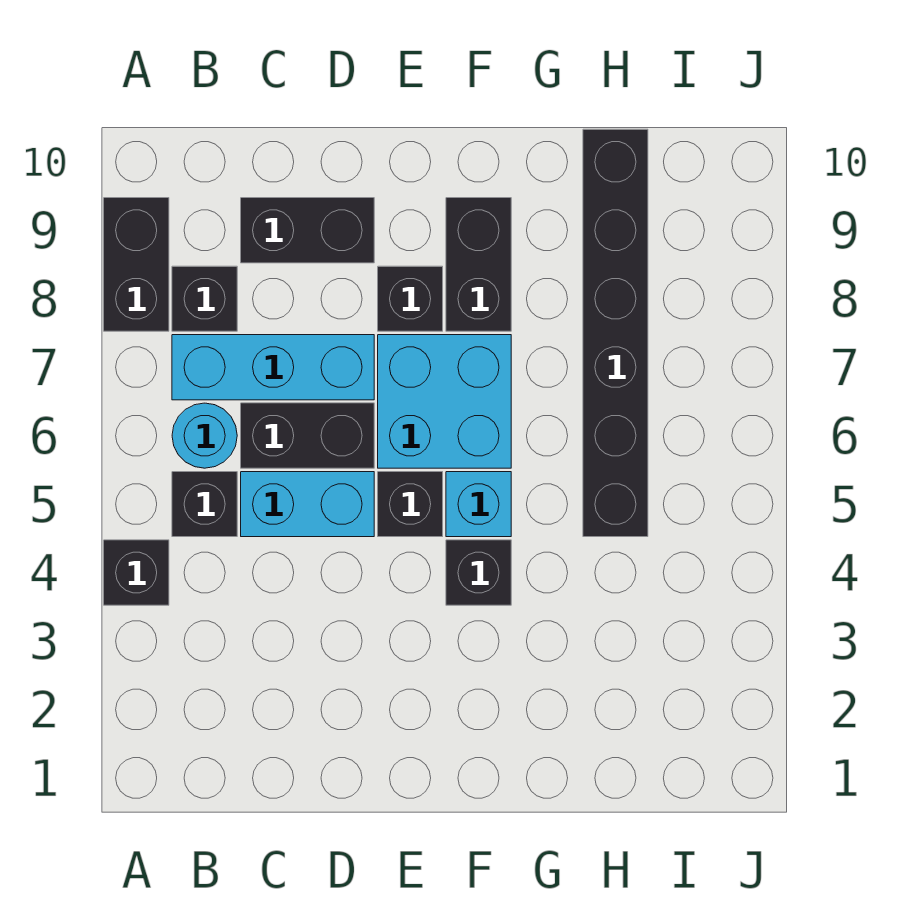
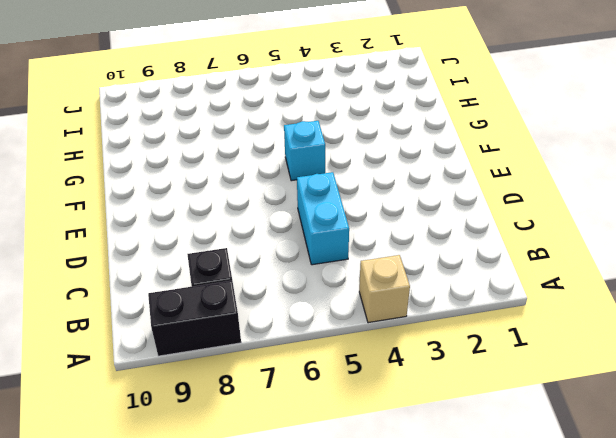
tan 1x1 brick [359,255,410,323] -> black 1x1 brick [104,540,169,605]
none -> black 1x1 brick [172,472,237,537]
none -> cyan 1x1 round brick [172,403,237,468]
none -> cyan 1x3 brick [172,335,374,400]

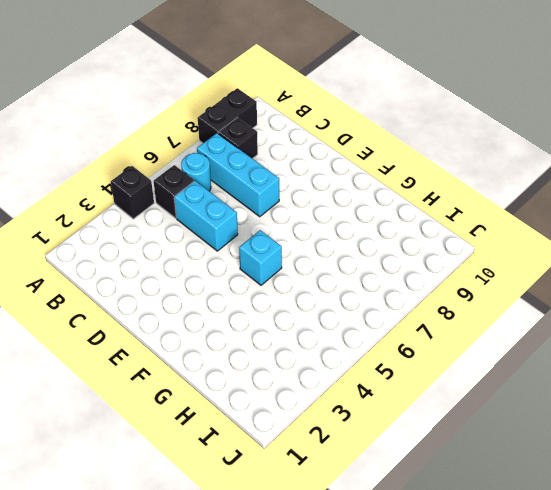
none -> black 1x2 brick [241,403,374,468]
none -> black 1x2 brick [241,198,374,263]
none -> black 1x1 brick [378,472,443,537]

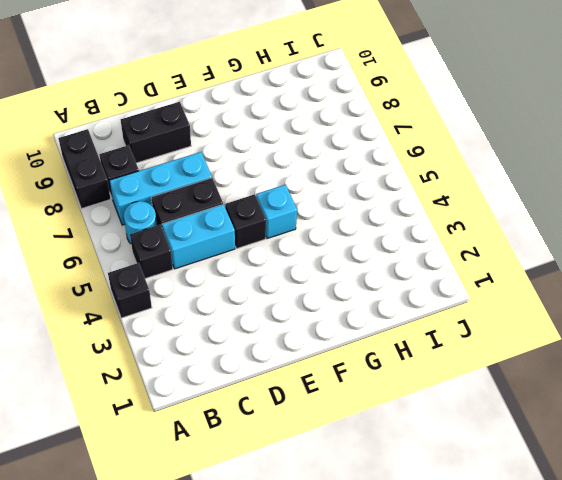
none -> cyan 2x2 brick [378,335,511,468]
none -> black 1x1 brick [378,266,443,331]
none -> black 1x1 brick [446,540,511,605]

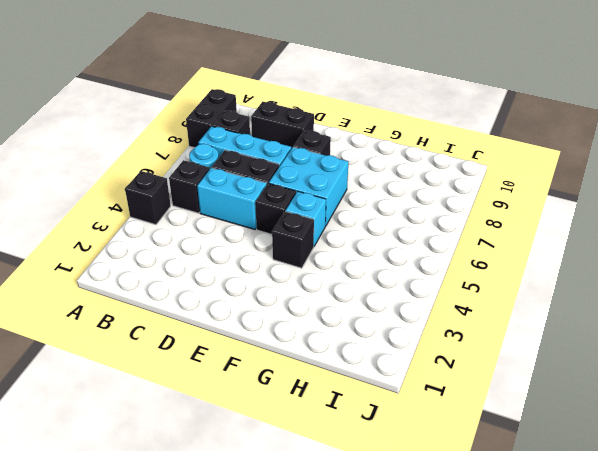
none -> black 1x2 brick [446,198,511,331]
none -> black 1x6 brick [583,129,648,537]

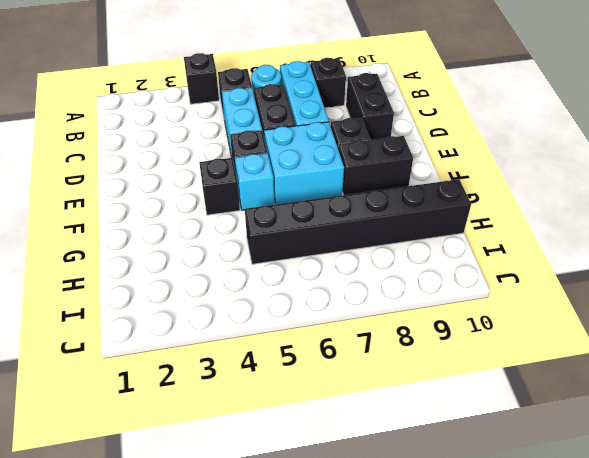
none -> black 1x2 brick [104,198,169,331]

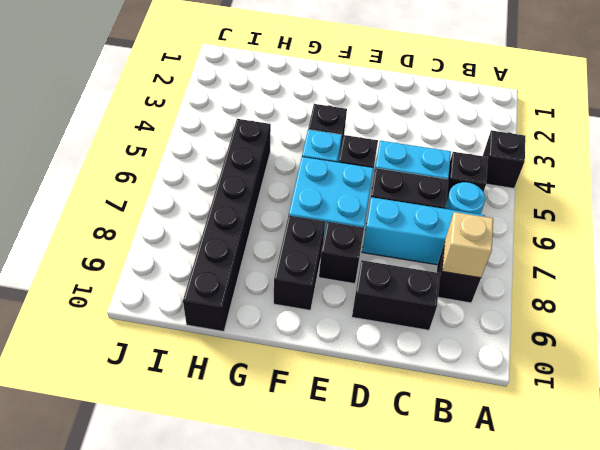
tan 1x1 brick [442,212,493,278] -> none
none -> black 1x2 brick [104,198,169,331]

